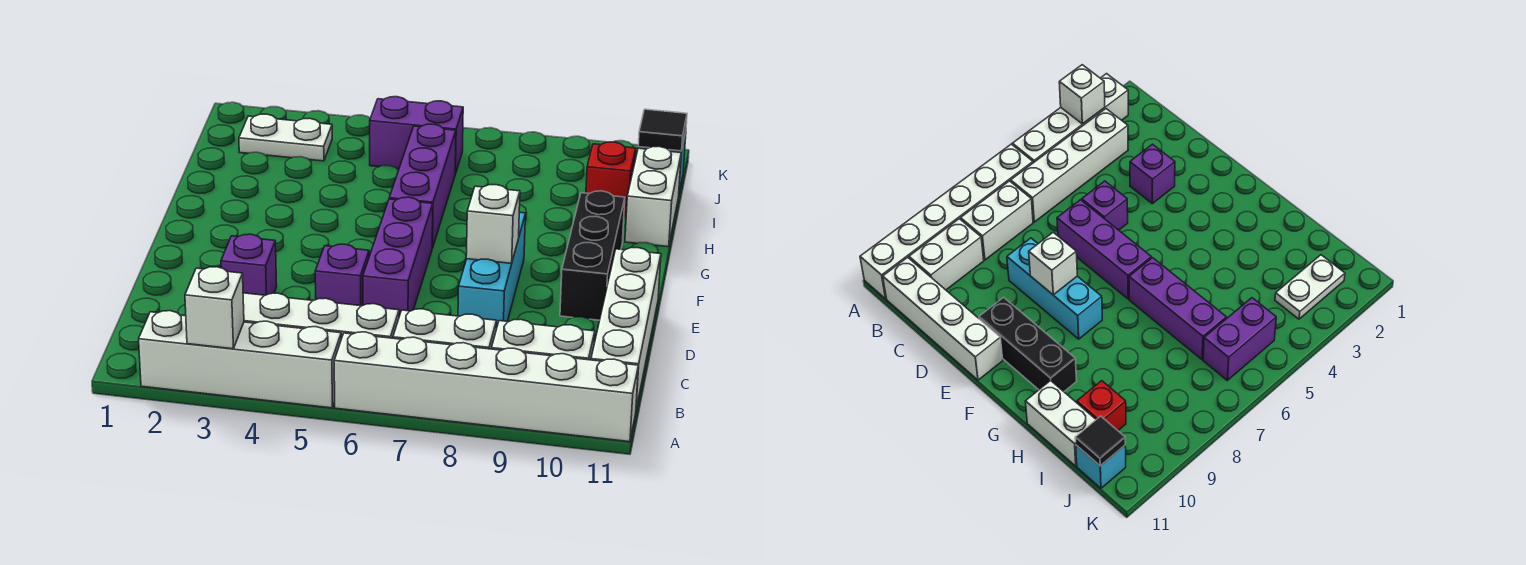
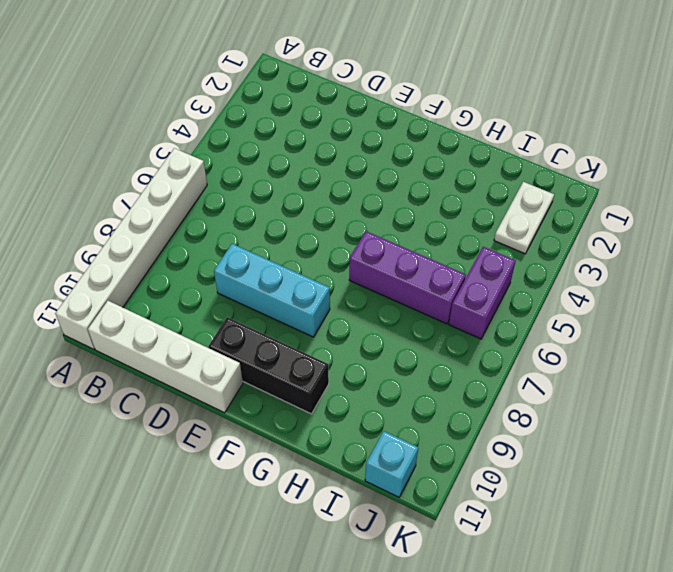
none -> white 1x4 brick [139,311,341,408]
none -> white 1x4 brick [243,293,399,339]
none -> white 1x2 brick [393,309,496,349]

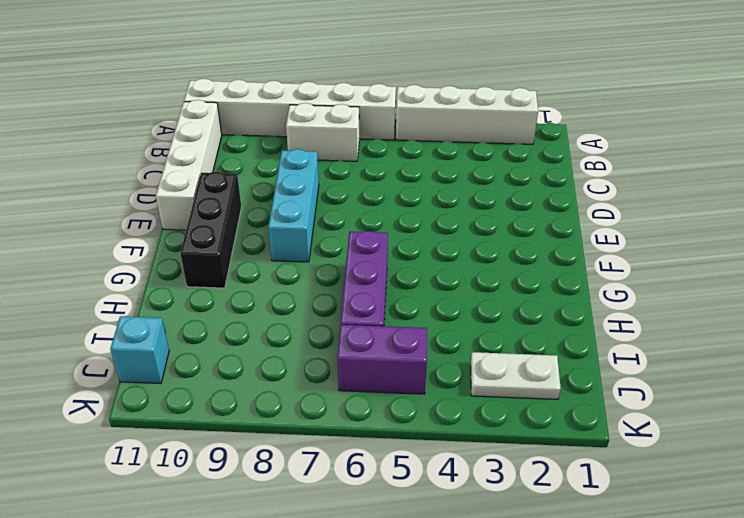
none -> white 1x4 brick [243,293,399,339]
none -> white 1x2 brick [492,319,595,360]
none -> purple 1x1 brick [221,234,277,295]

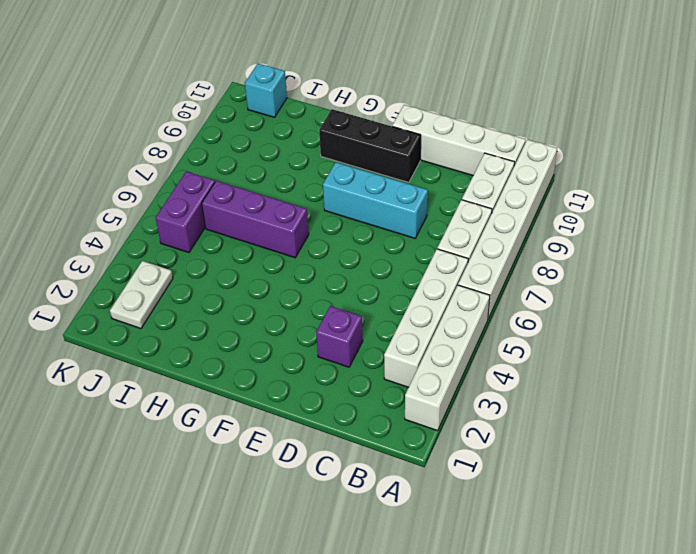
none -> purple 1x1 brick [315,244,369,306]
none -> purple 1x3 brick [363,197,433,316]
none -> white 1x2 brick [625,146,681,247]

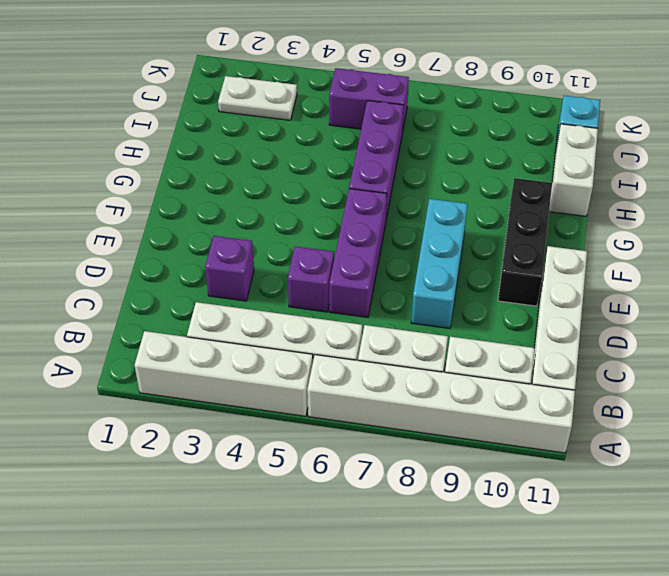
none -> red 1x1 brick [586,142,636,217]
none -> white 1x1 brick [185,267,244,349]
none -> white 1x1 brick [466,185,520,263]

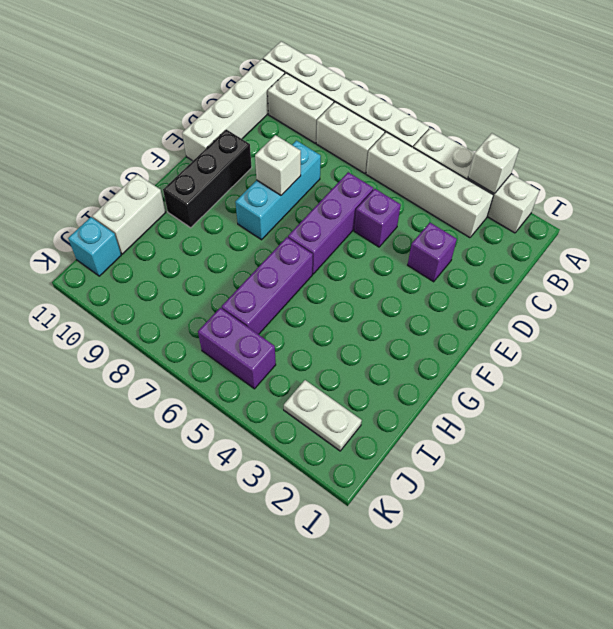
none -> red 1x1 brick [586,142,636,217]
none -> black 1x1 tile [638,109,687,151]

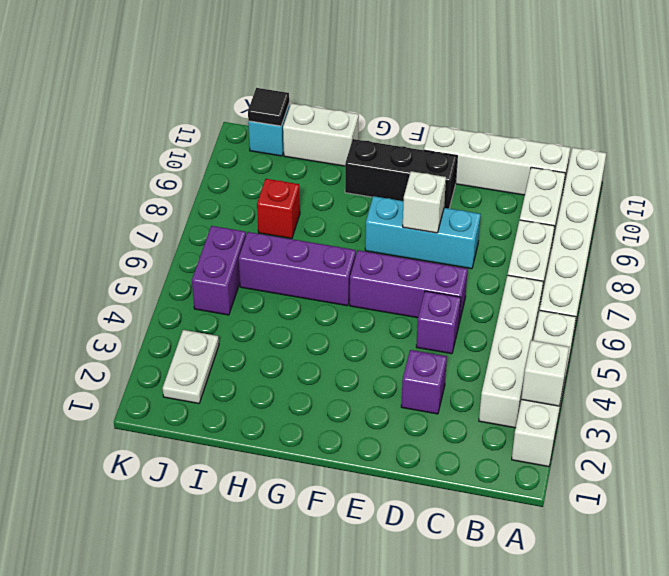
red 1x1 brick [257,179,300,239] -> red 1x1 brick moved to [586,142,636,217]

